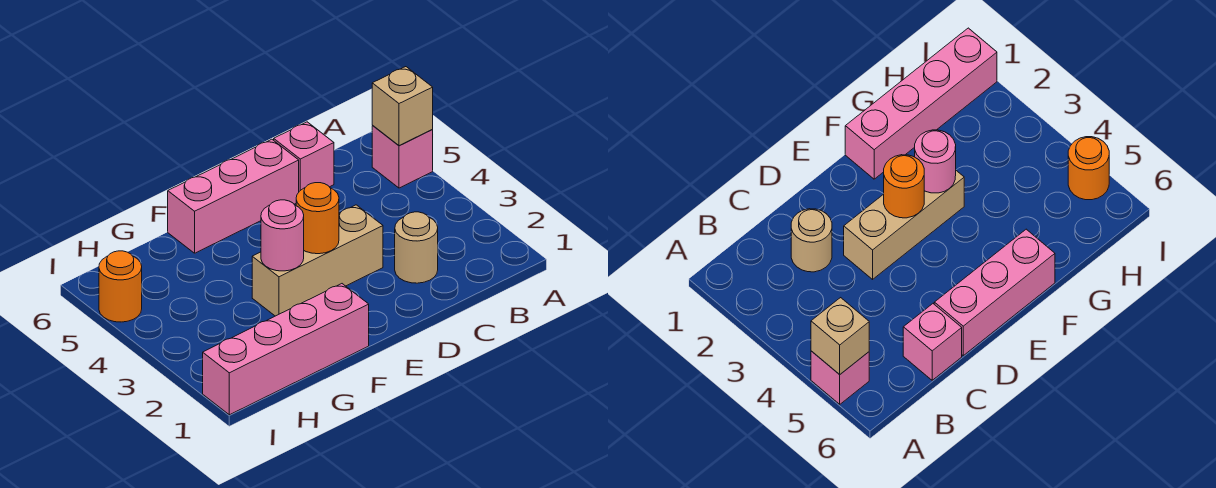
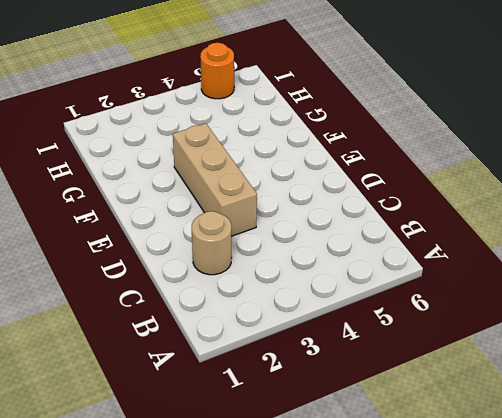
none -> pink 1x1 brick [372,126,433,188]
none -> pink 1x1 brick [274,122,334,191]

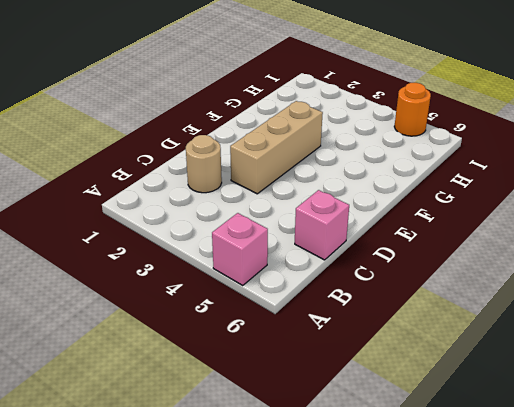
none -> pink 1x3 brick [168,139,299,253]
none -> pink 1x4 brick [203,284,369,415]

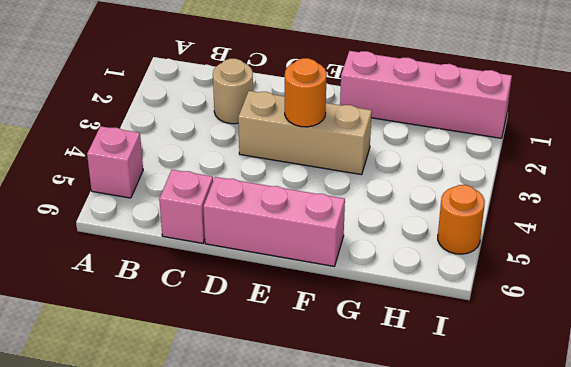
none -> tan 1x1 brick [372,67,433,146]
none -> pink 1x1 round brick [261,200,304,271]

